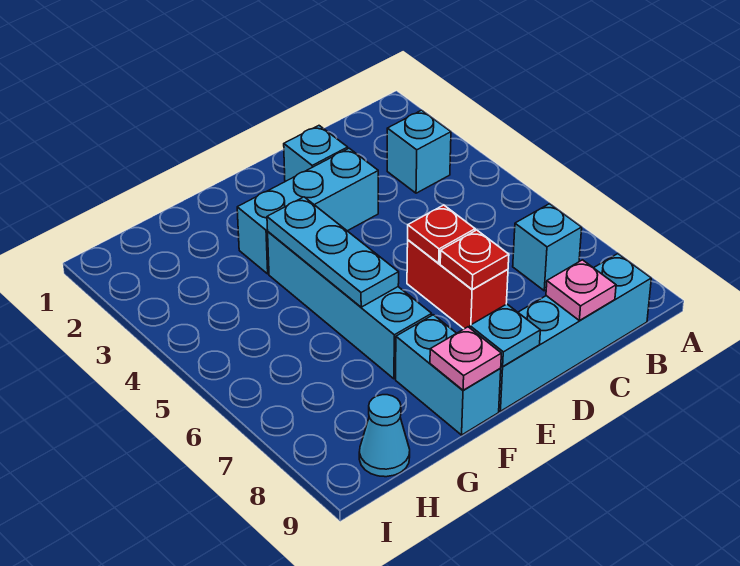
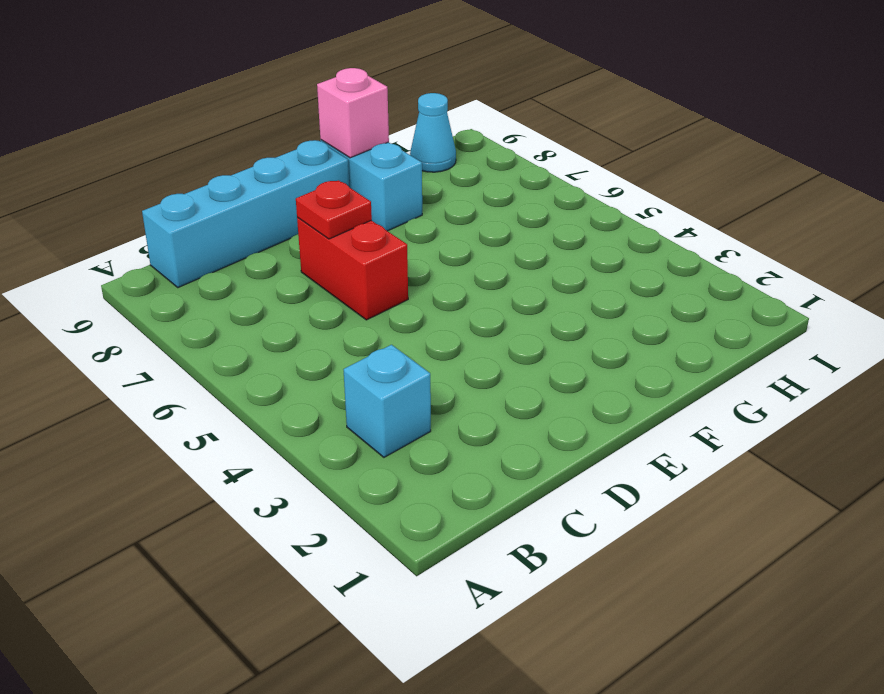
pink 1x1 brick [317,68,389,158] -> pink 1x1 plate [430,327,501,390]
none -> cyan 1x1 brick [513,204,582,291]
none -> cyan 1x1 brick [284,126,348,182]
none -> cyan 1x3 brick [237,148,378,274]

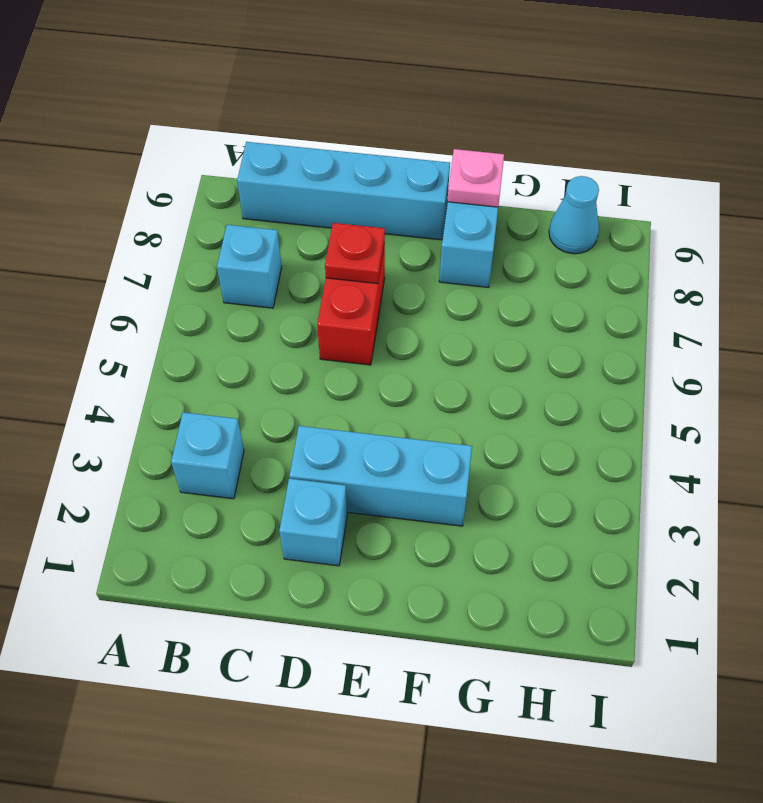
none -> cyan 1x4 brick [268,232,432,379]
none -> pink 1x1 plate [546,260,616,321]
none -> red 1x1 plate [408,205,475,263]

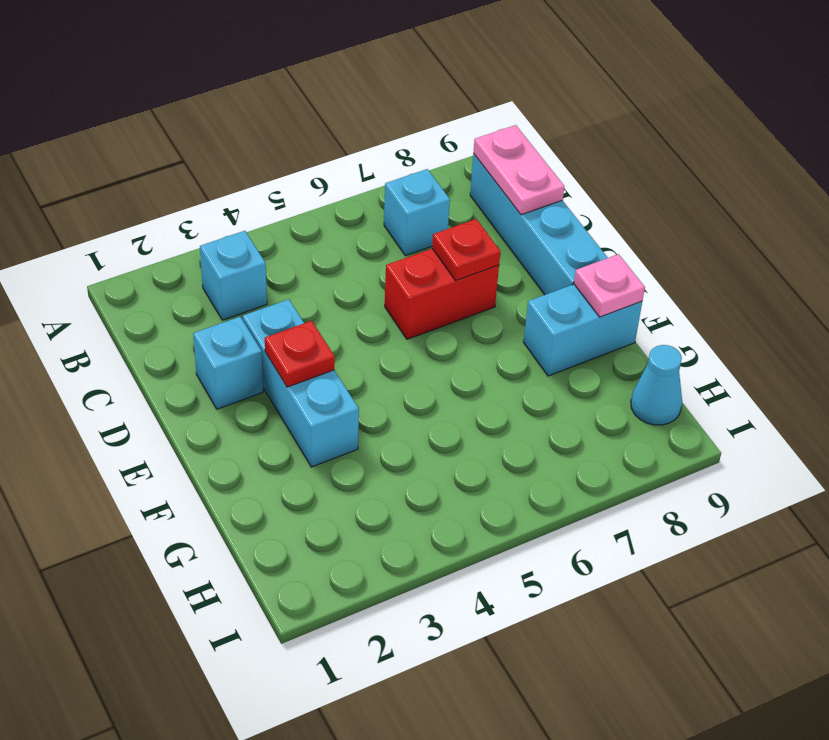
pink 1x2 plate [473,125,564,215] -> pink 1x1 plate [546,260,616,321]
red 1x1 plate [265,321,335,387] -> red 1x1 plate moved to [408,205,475,263]
none -> cyan 1x4 brick [268,232,432,379]
none -> cyan 1x1 plate [470,304,540,366]
none -> cyan 1x3 plate [267,197,399,307]

